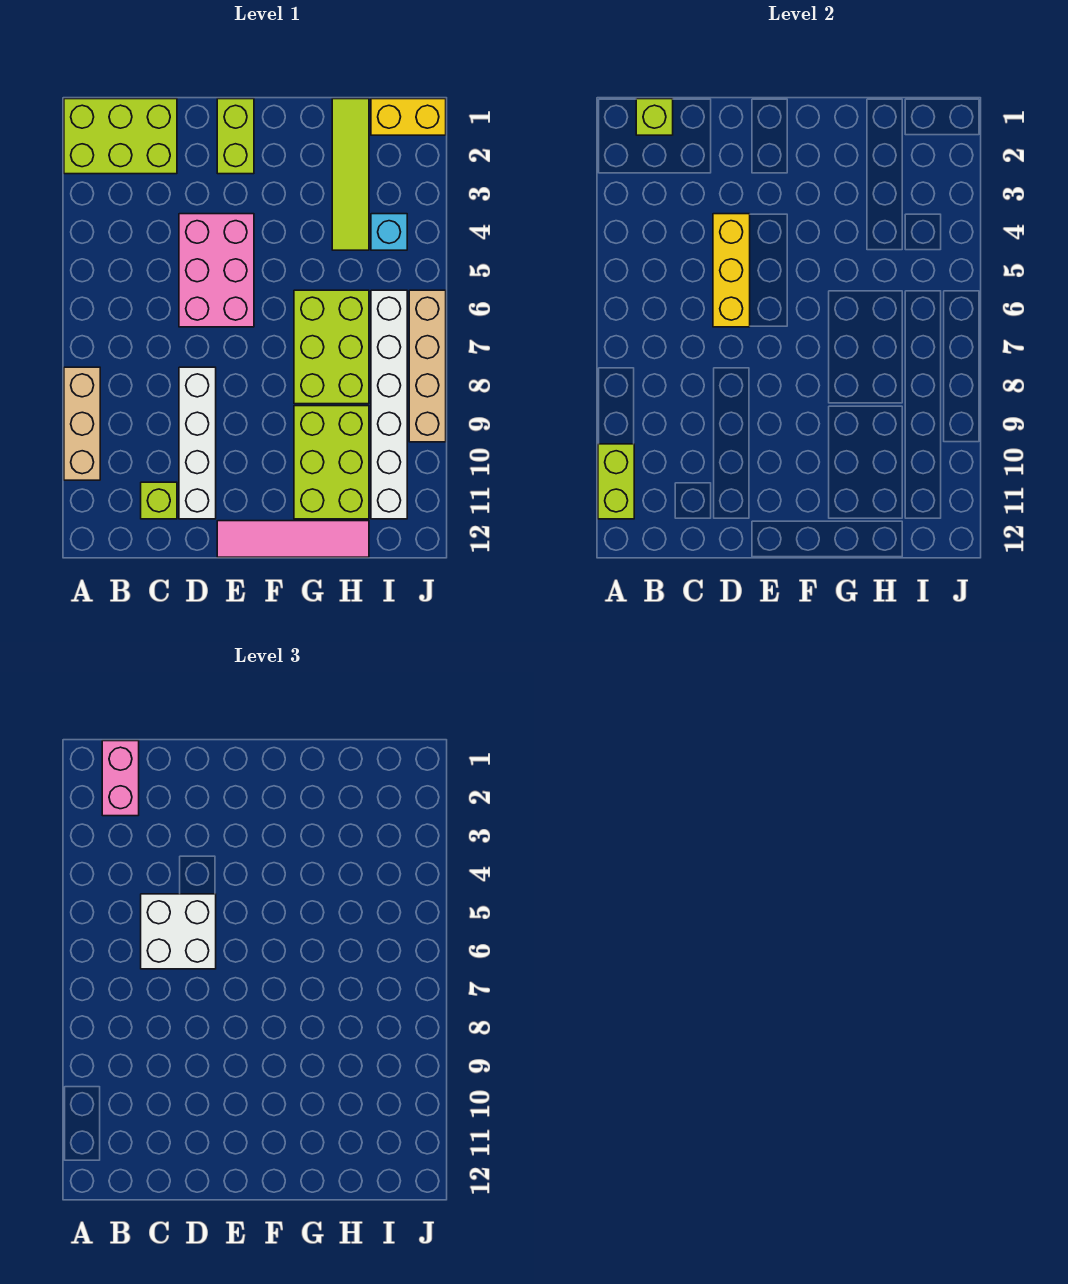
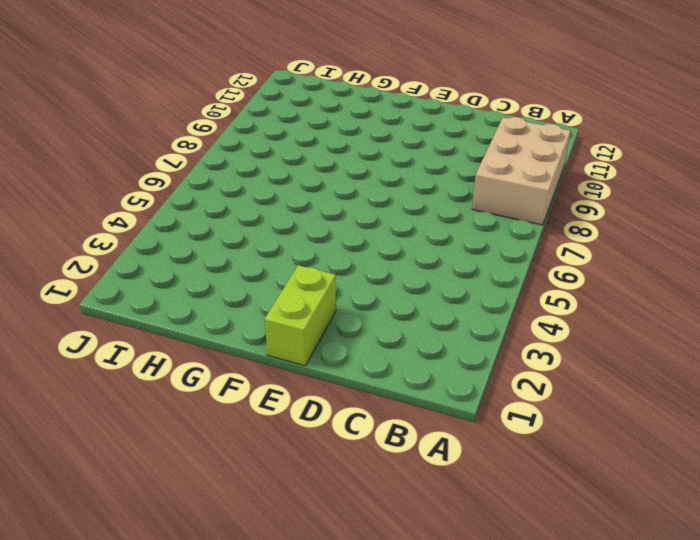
tan 2x3 brick [472,117,570,225] -> tan 1x3 brick [64,367,100,480]
none -> lime 2x3 brick [64,99,177,174]
none -> lime 1x1 brick [141,482,177,519]
none -> pink 2x3 brick [179,214,254,327]

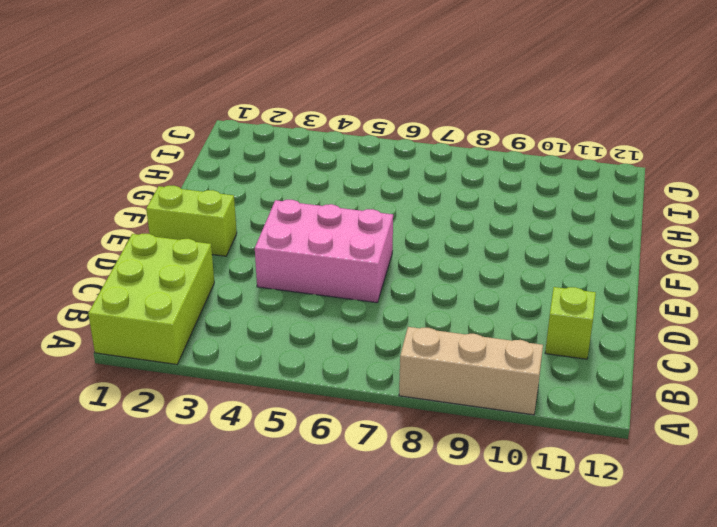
none -> white 1x4 brick [179,367,216,519]
none -> pink 1x4 tile [217,521,369,557]
none -> lime 2x3 brick [294,290,369,404]

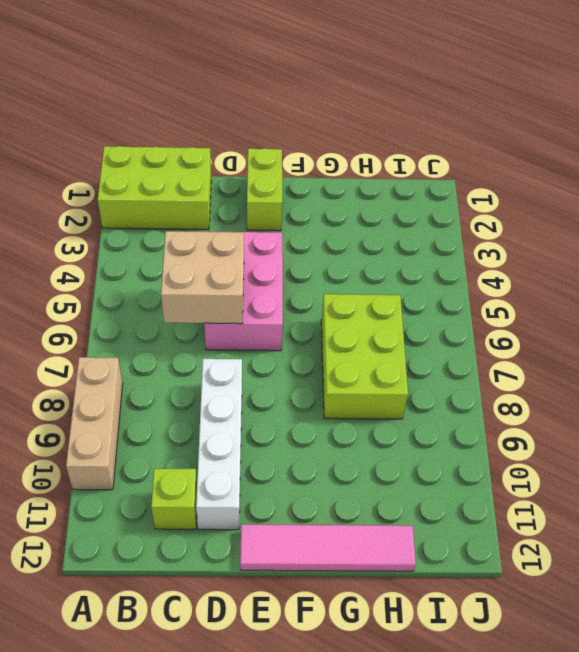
tan 2x2 brick [161,231,244,324] -> yellow 1x3 brick [713,214,750,327]
none -> lime 2x3 brick [294,406,369,519]
none -> lime 1x4 tile [332,99,369,250]
none -> yellow 1x2 brick [371,99,446,135]

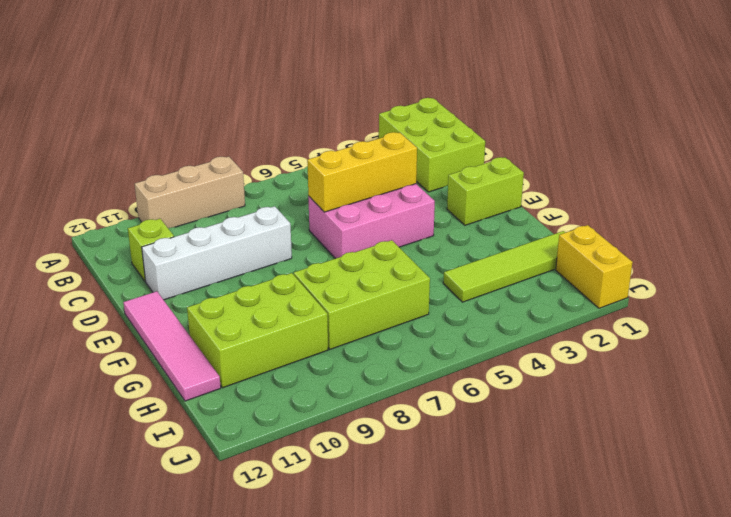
none -> cyan 1x1 brick [371,214,407,250]
none -> white 1x6 brick [371,290,407,519]
none -> tan 1x4 brick [409,290,446,442]

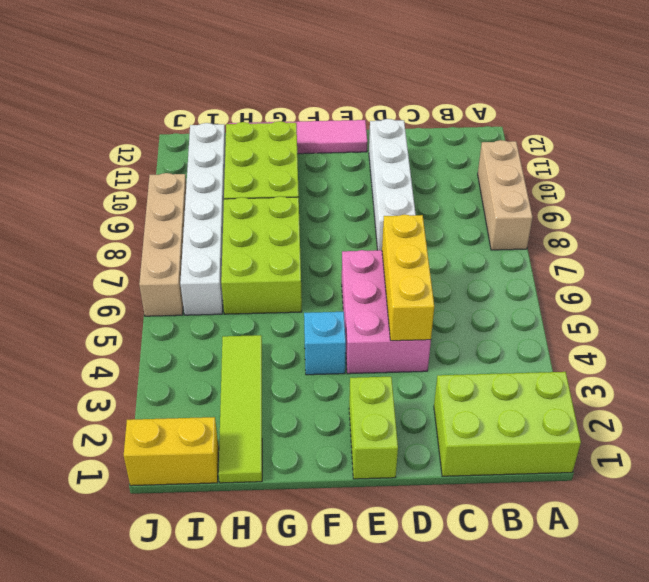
cyan 1x1 brick [304,312,346,375] -> cyan 1x1 brick moved to [371,214,407,250]
none -> lime 1x1 brick [141,482,177,519]
none -> lime 1x2 brick [598,444,634,519]
none -> lime 1x1 brick [636,99,673,135]

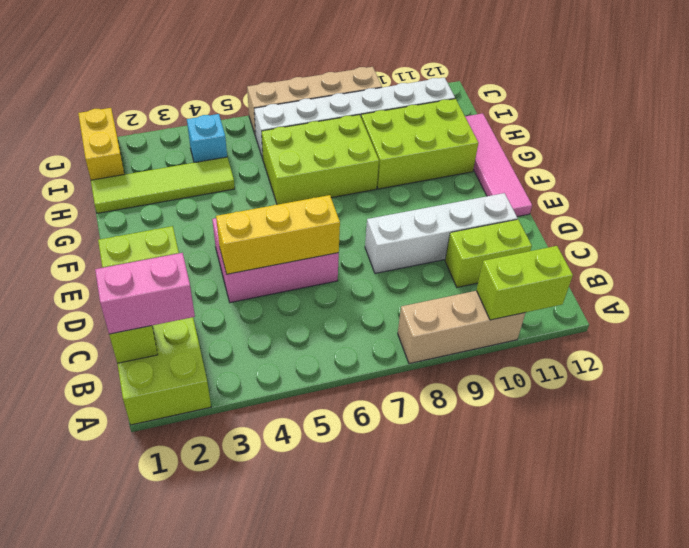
lime 1x2 brick [445,219,532,287] -> lime 1x1 brick [141,482,177,519]
none -> white 2x2 brick [141,894,216,969]

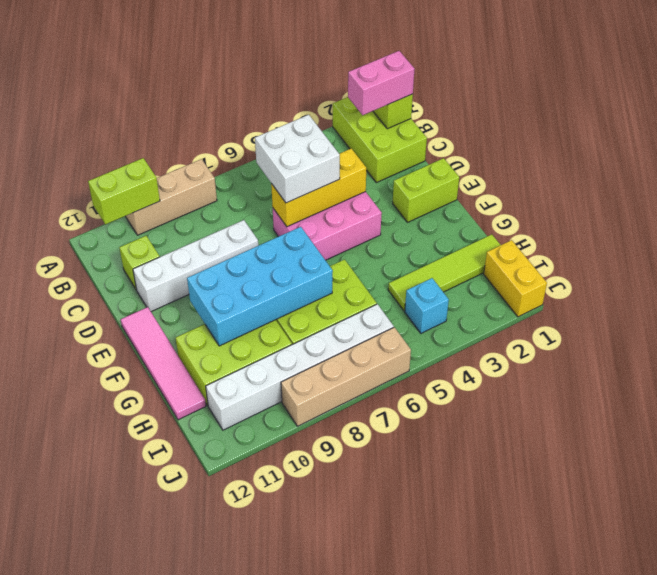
cyan 2x4 brick [187,227,333,346] -> none

